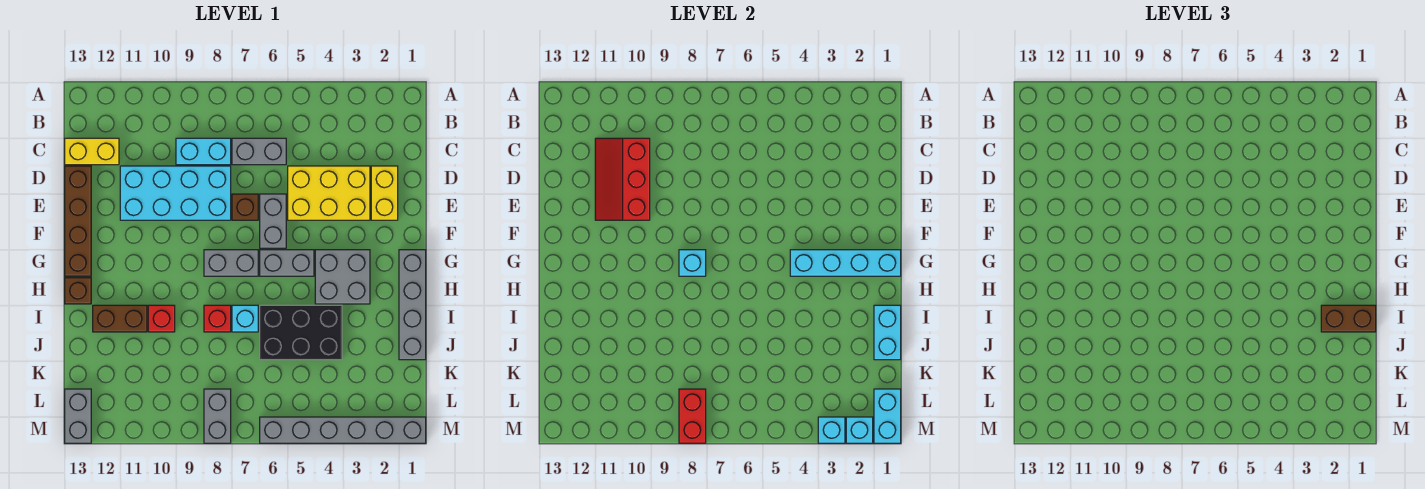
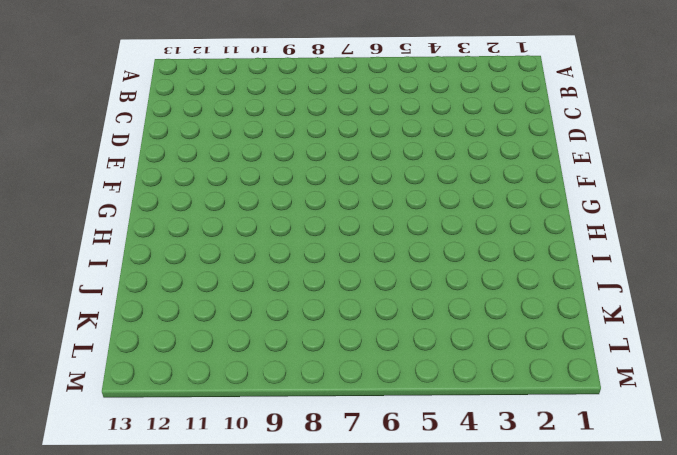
none -> grey 1x2 brick [232,138,286,165]
none -> cyan 1x2 brick [176,138,231,165]
none -> yellow 1x2 brick [65,138,119,165]
none -> yellow 1x2 brick [371,166,398,220]

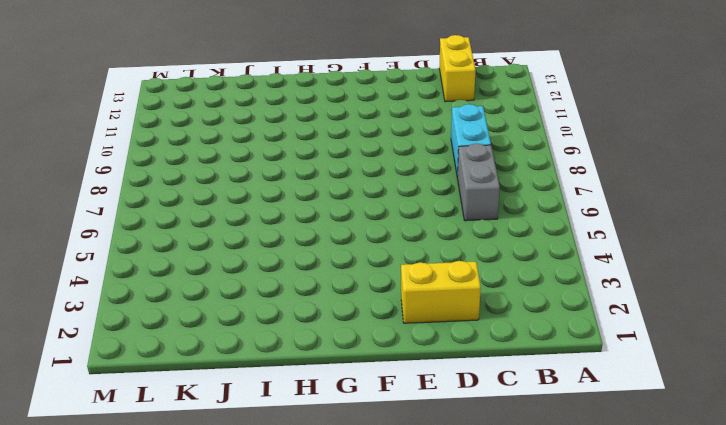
none -> yellow 2x3 brick [288,166,370,220]
none -> cyan 2x4 brick [120,166,231,220]
none -> brown 1x4 brick [65,166,91,276]
none -> grey 1x2 brick [260,194,286,248]

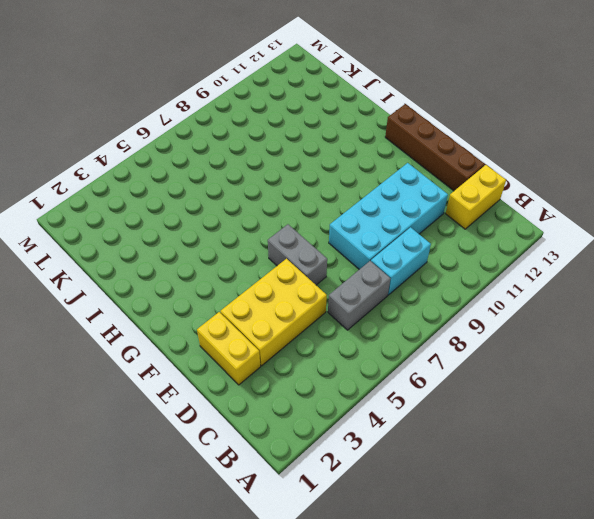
none -> brown 1x1 brick [232,194,258,220]
none -> grey 1x4 brick [399,250,426,360]
none -> grey 2x2 brick [315,250,370,304]
none -> grey 1x2 brick [260,250,314,276]

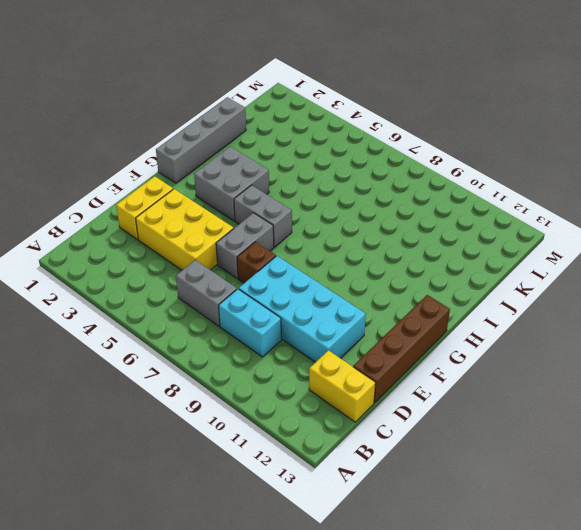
none -> grey 1x2 brick [204,250,258,276]
none -> brown 1x1 brick [65,278,91,304]
none -> black 2x3 brick [260,305,342,360]
none -> cyan 1x1 brick [232,305,258,332]

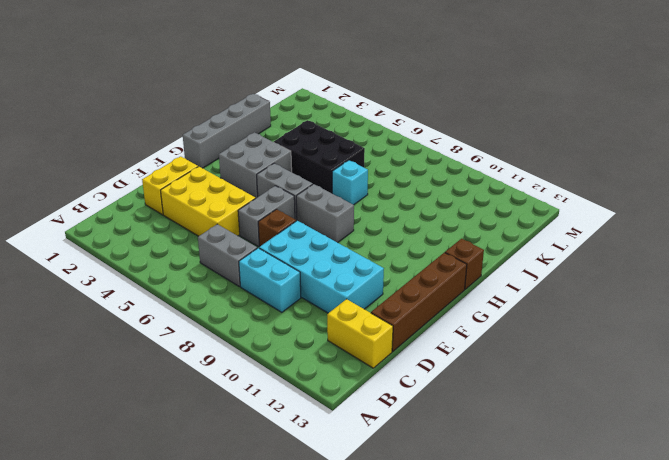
none -> red 1x1 brick [204,305,231,332]
none -> red 1x1 brick [148,305,175,332]
none -> brown 1x2 brick [93,305,147,332]
none -> grey 1x2 brick [204,389,231,443]

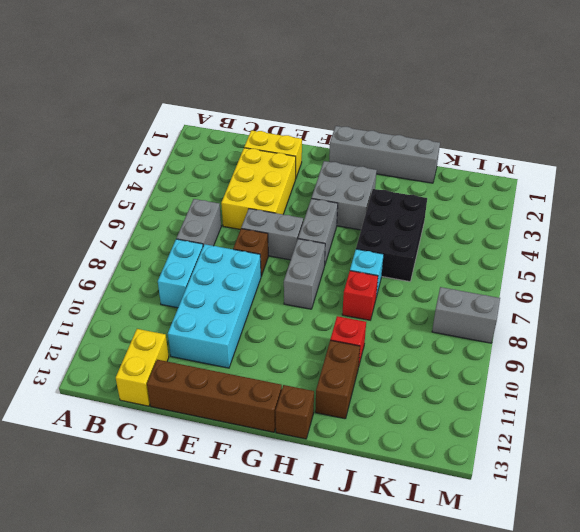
none -> grey 1x2 brick [65,389,91,443]
none -> grey 1x6 brick [260,417,426,443]
none -> red 2x3 slope [595,138,650,220]
none -> cyan 1x4 brick [790,250,901,276]

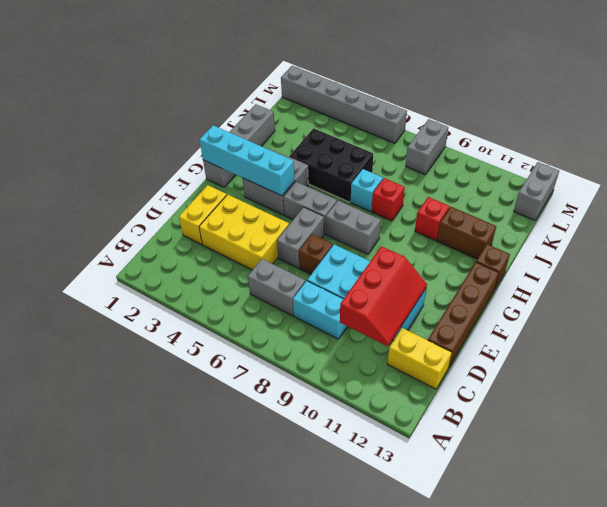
none -> cyan 1x1 brick [679,250,706,276]
none -> cyan 1x2 brick [874,305,901,360]
none -> cyan 1x2 brick [874,389,901,443]
none -> red 1x2 brick [679,389,706,443]

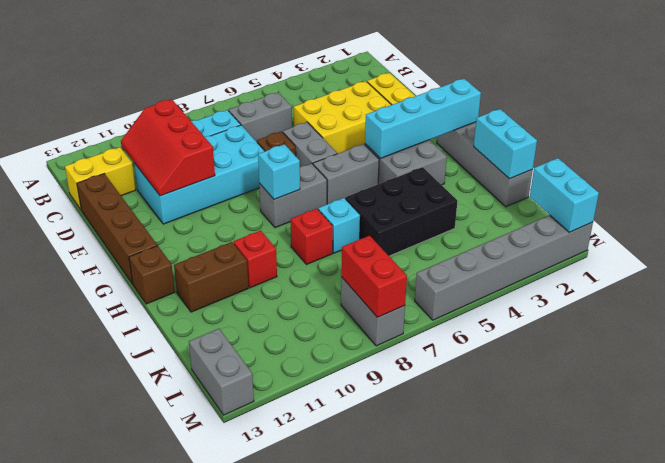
none -> cyan 1x1 brick [846,417,873,443]
none -> cyan 1x1 brick [818,417,845,443]
none -> brown 1x2 brick [1321,305,1376,332]

